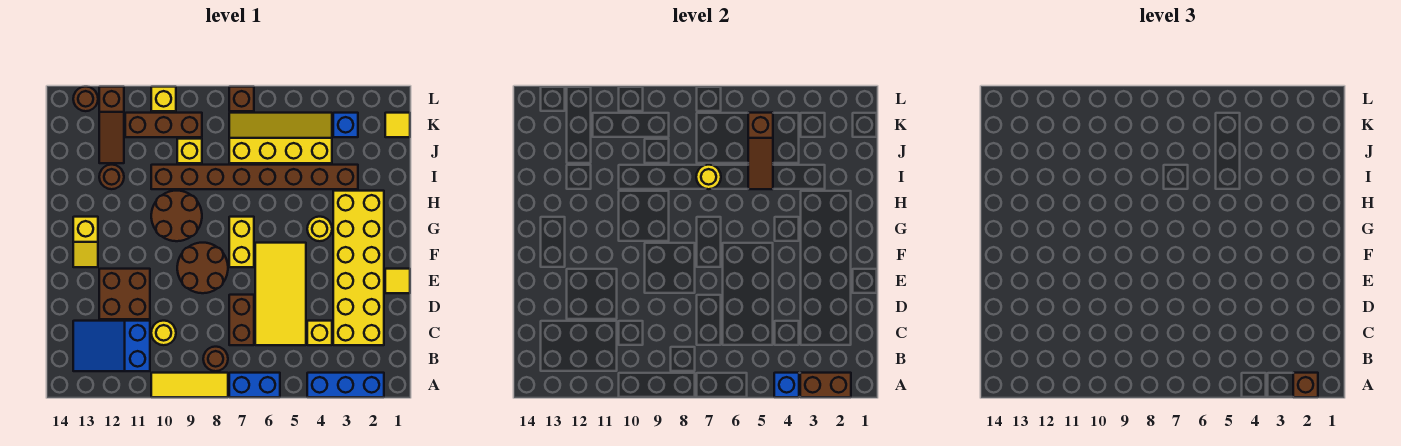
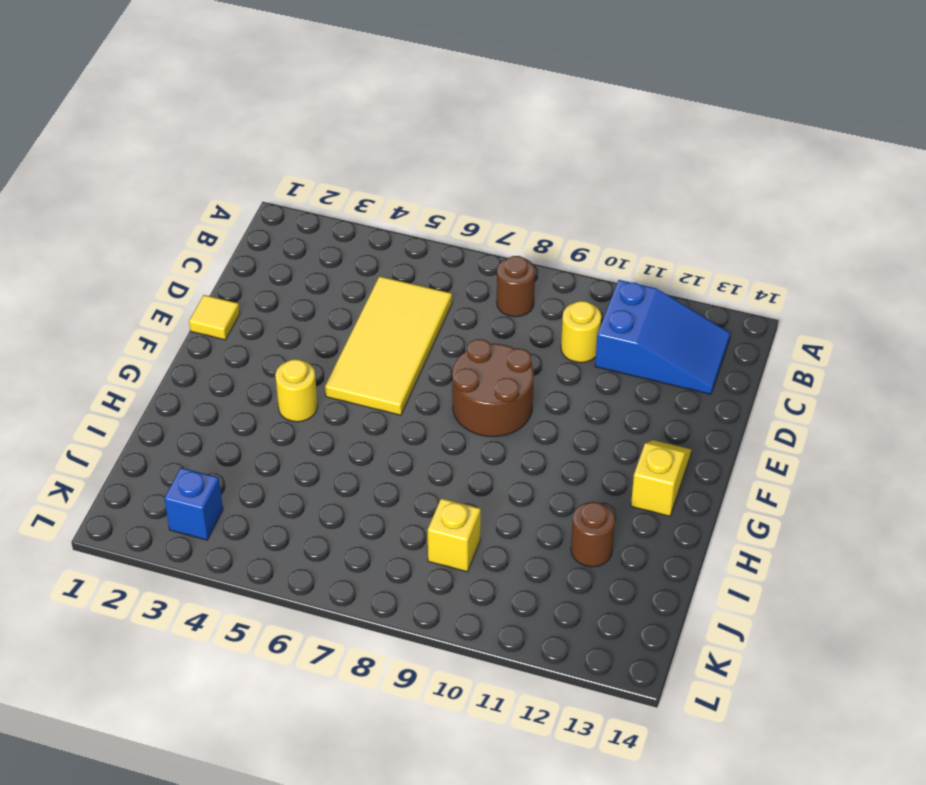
none -> blue 1x3 brick [307,373,384,397]
none -> blue 1x2 brick [229,373,280,397]
none -> yellow 1x3 tile [151,373,228,397]
none -> yellow 2x6 brick [333,191,384,345]

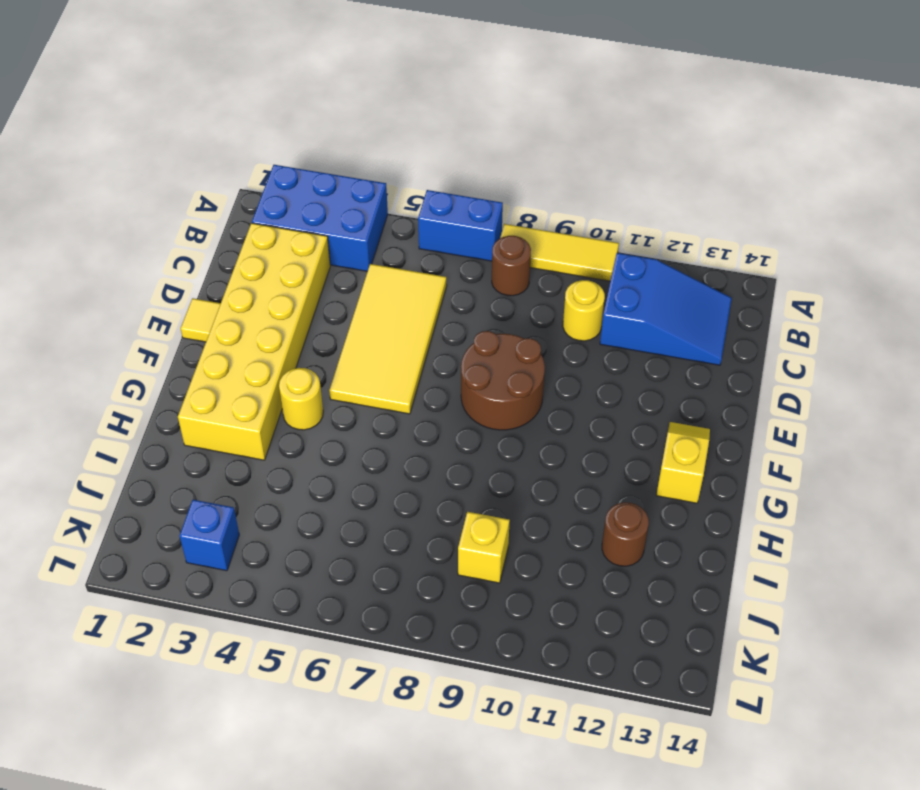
blue 2x3 brick [252,165,388,271] -> blue 1x3 brick [307,373,384,397]
none -> yellow 1x1 brick [307,321,332,345]
none -> brown 1x2 brick [229,295,254,345]
none -> brown 2x2 brick [99,269,150,319]
none -> yellow 1x2 brick [229,217,254,267]

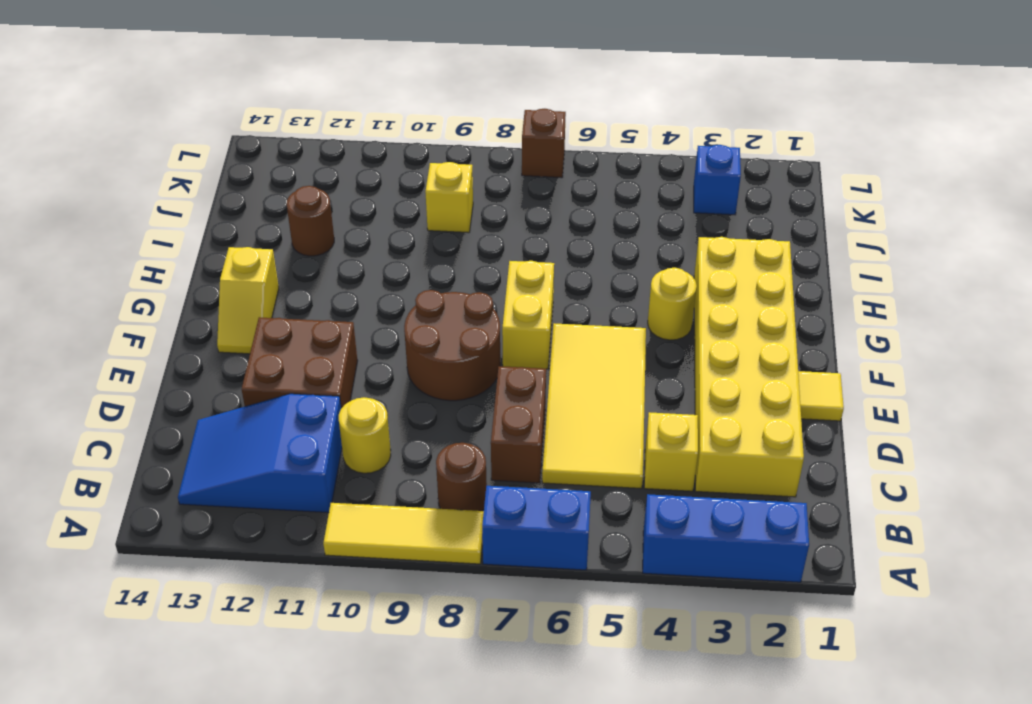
none -> brown 2x2 round brick [151,191,202,241]
none -> brown 1x8 brick [151,165,358,189]
none -> yellow 2x4 slope [229,113,332,163]
none -> brown 1x3 slope [99,87,124,163]

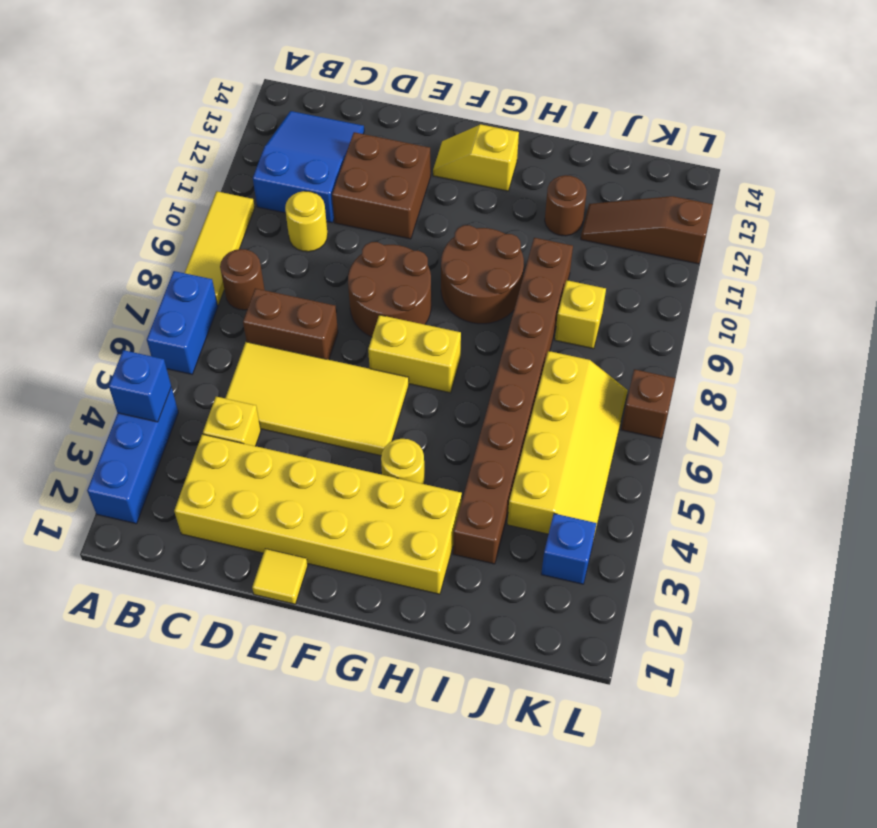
none -> yellow 1x1 tile [385,113,410,137]
none -> brown 1x3 brick [125,113,202,137]
none -> yellow 1x1 brick [151,87,176,111]
none -> brown 1x1 round brick [73,87,98,111]

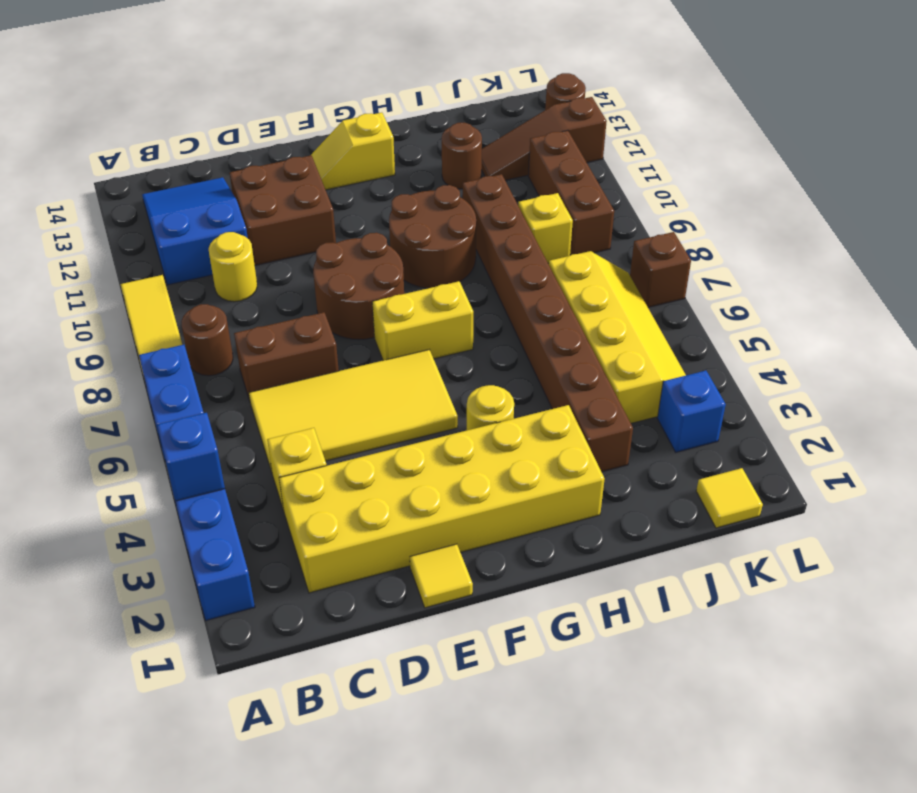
none -> yellow 1x1 brick [151,87,176,111]
none -> brown 1x2 brick [800,373,851,397]
none -> brown 1x3 slope [748,113,773,189]
none -> yellow 1x1 round brick [696,165,721,189]

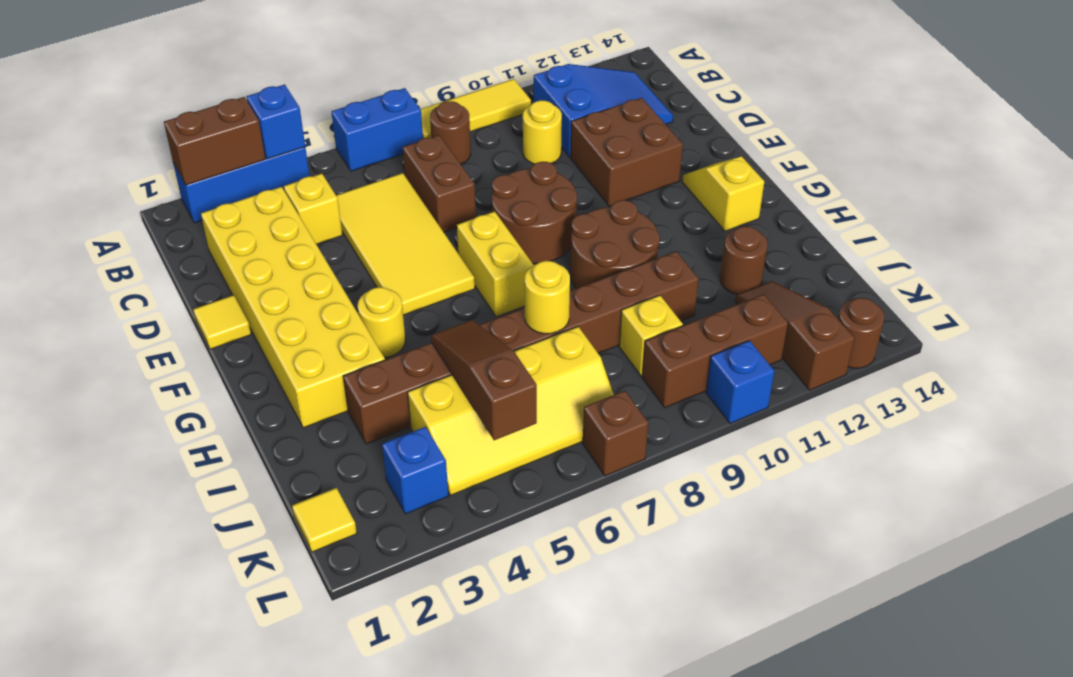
blue 1x1 brick [706,341,774,423] -> yellow 1x1 brick [151,87,176,111]
none -> brown 1x1 brick [1293,373,1318,397]

